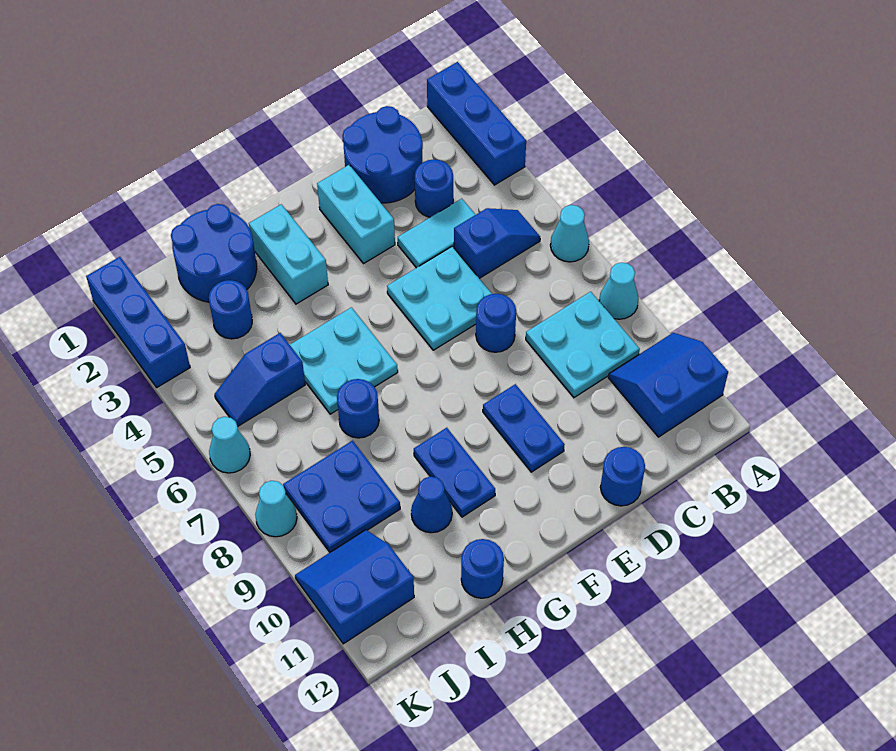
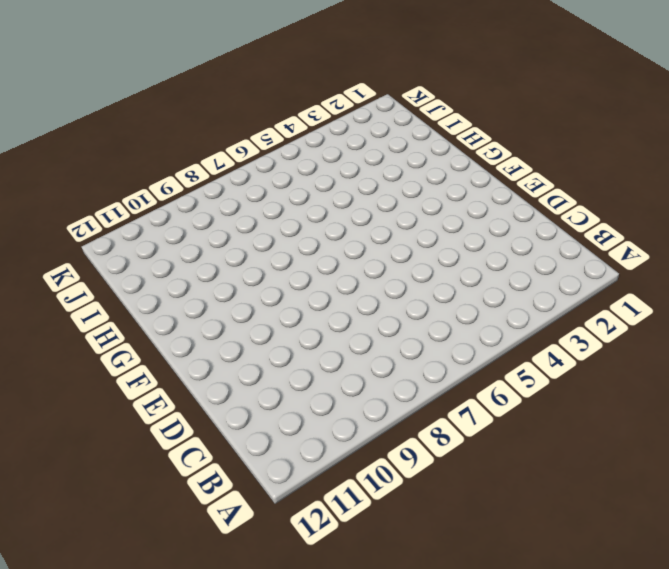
none -> blue 1x3 brick [427,62,526,185]
none -> cyan 1x1 cone [550,205,589,262]
none -> cyan 1x1 cone [599,262,639,319]

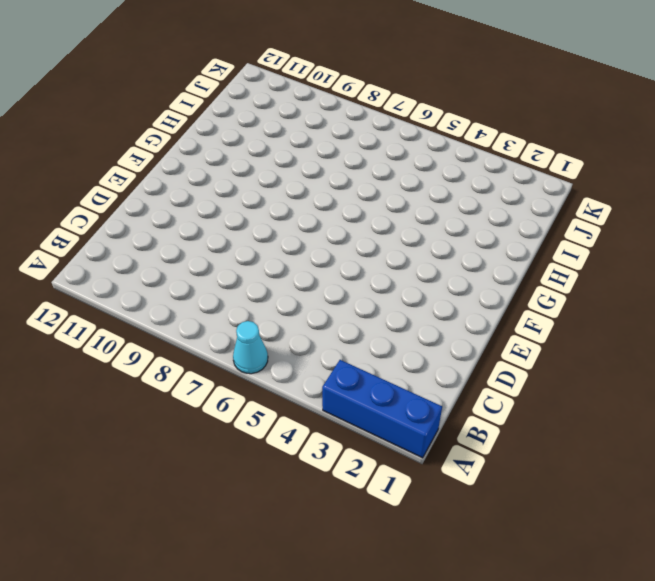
none -> cyan 1x1 cone [599,262,639,319]
none -> blue 2x2 slope [608,333,728,437]
none -> blue 1x2 slope [454,208,540,278]

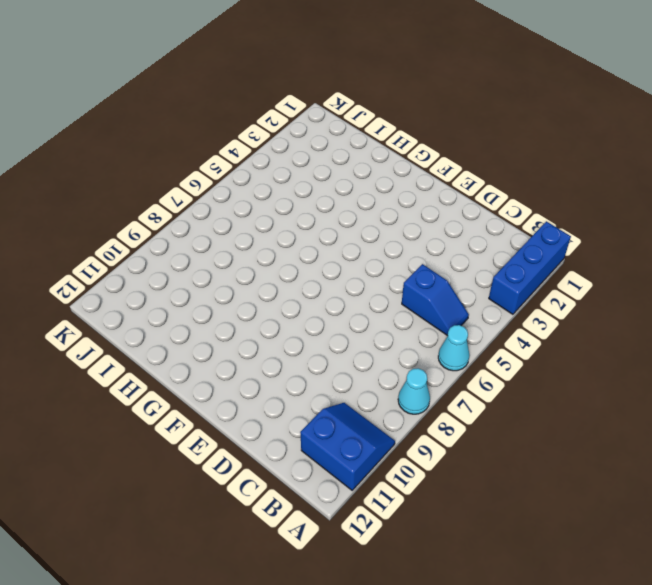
none -> cyan 2x2 plate [526,292,640,397]
none -> blue 2x2 round brick [342,106,423,203]
none -> blue 1x1 round brick [415,159,453,217]

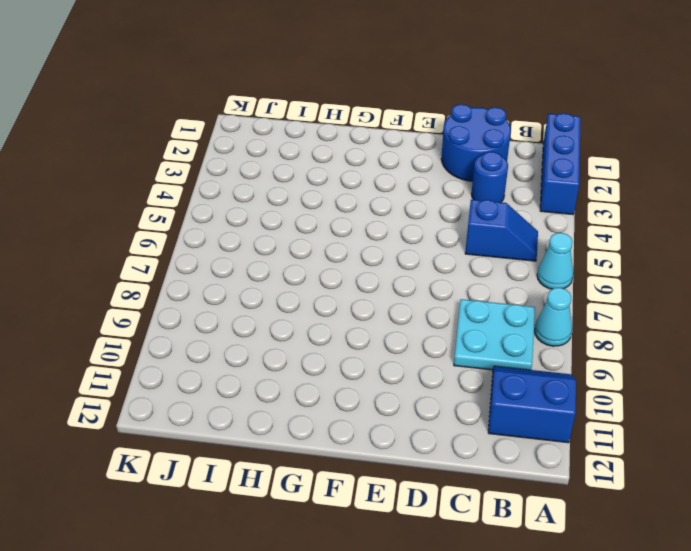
none -> cyan 1x2 tile [398,199,475,268]
none -> cyan 2x2 plate [387,246,492,350]
none -> blue 1x1 round brick [476,294,516,352]

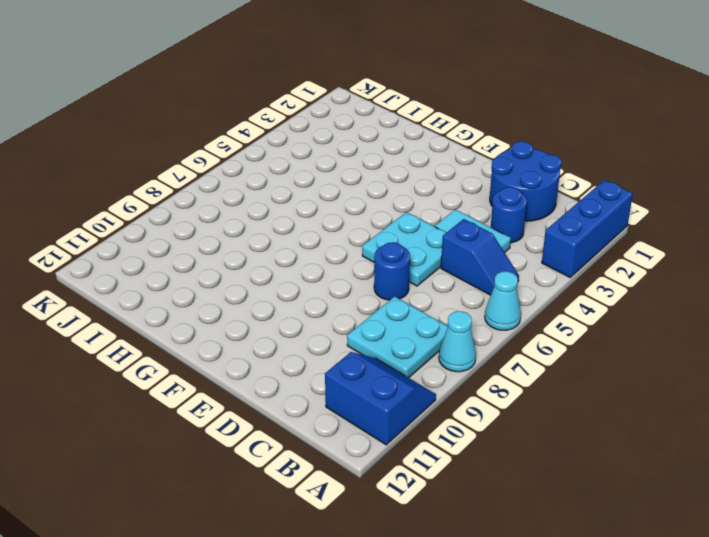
none -> blue 1x1 round brick [600,447,645,506]
none -> cyan 1x2 brick [317,165,395,264]
none -> blue 1x2 plate [483,384,565,472]

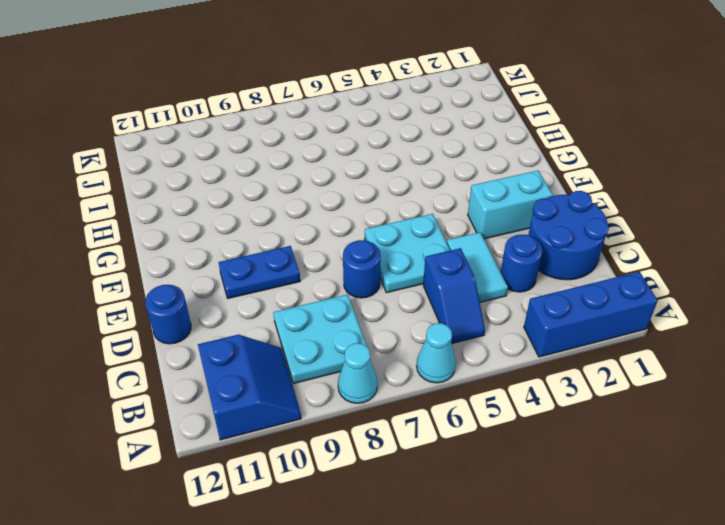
none -> cyan 1x2 brick [249,204,328,304]
none -> cyan 2x2 plate [290,307,398,414]
none -> blue 1x2 plate [414,428,495,517]

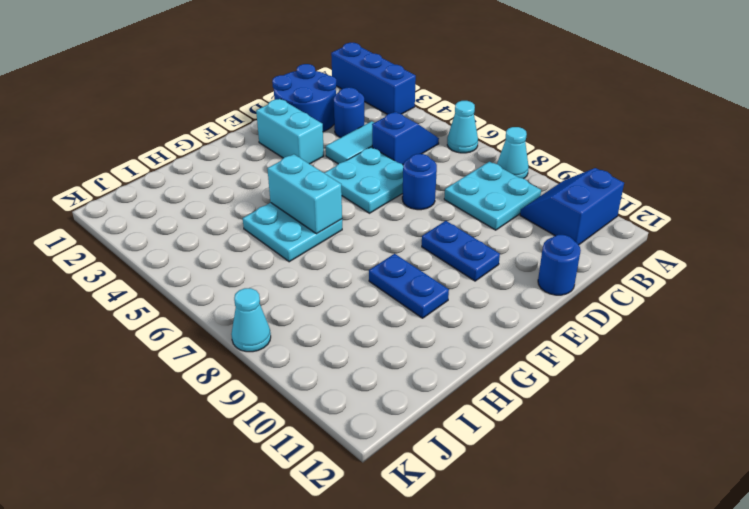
cyan 1x2 brick [267,154,342,234] -> cyan 1x2 brick moved to [249,204,328,304]
none -> blue 2x2 round brick [171,204,257,302]
none -> blue 1x1 round brick [337,379,379,438]
none -> blue 1x1 cone [411,477,452,533]

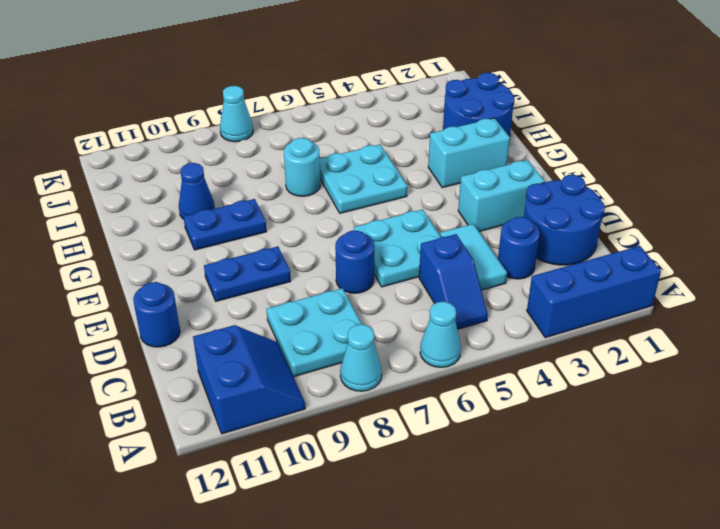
cyan 1x1 round brick [284,138,320,196] -> blue 1x1 round brick [337,379,379,438]
none -> blue 1x1 round brick [461,539,504,598]
none -> blue 1x1 round brick [209,280,252,339]
none -> blue 1x2 slope [215,333,305,426]

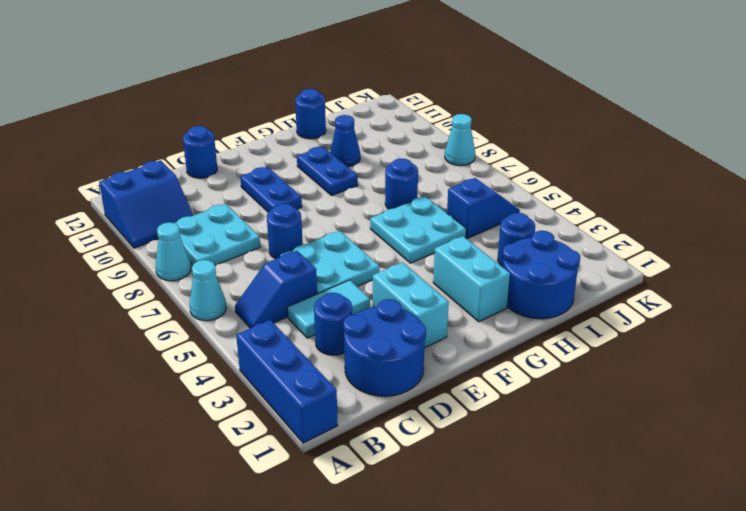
none -> blue 2x2 plate [283,441,400,552]
none -> blue 2x2 slope [295,530,414,644]
none -> blue 1x3 brick [86,257,190,388]

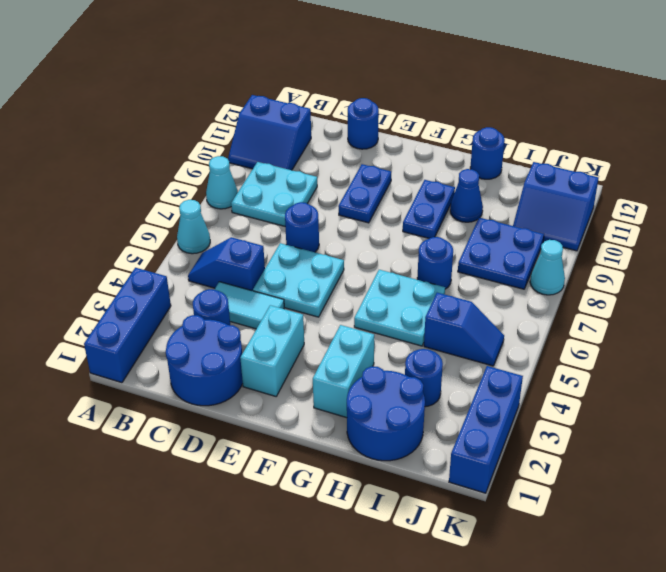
none -> cyan 1x1 cone [209,417,250,473]

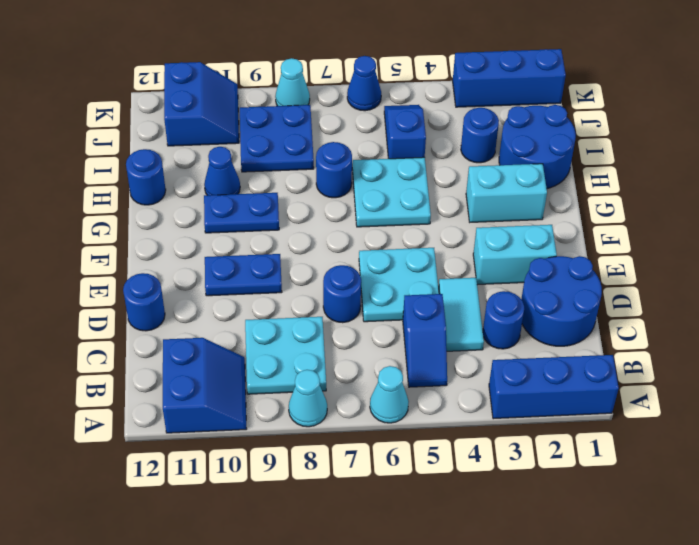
blue 1x1 cone [347,56,381,111] -> cyan 1x1 cone [209,417,250,473]

